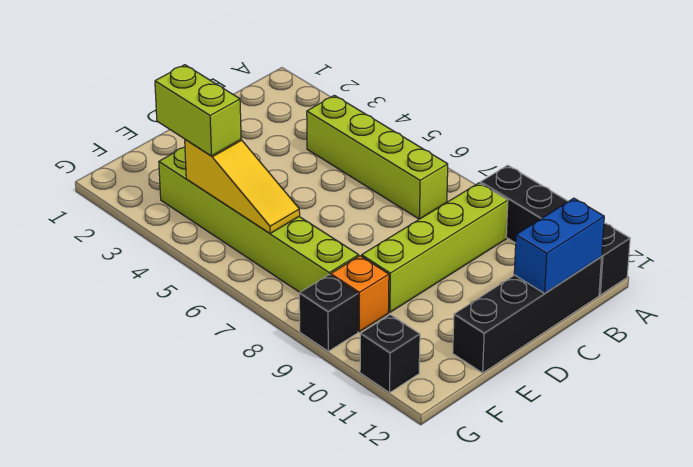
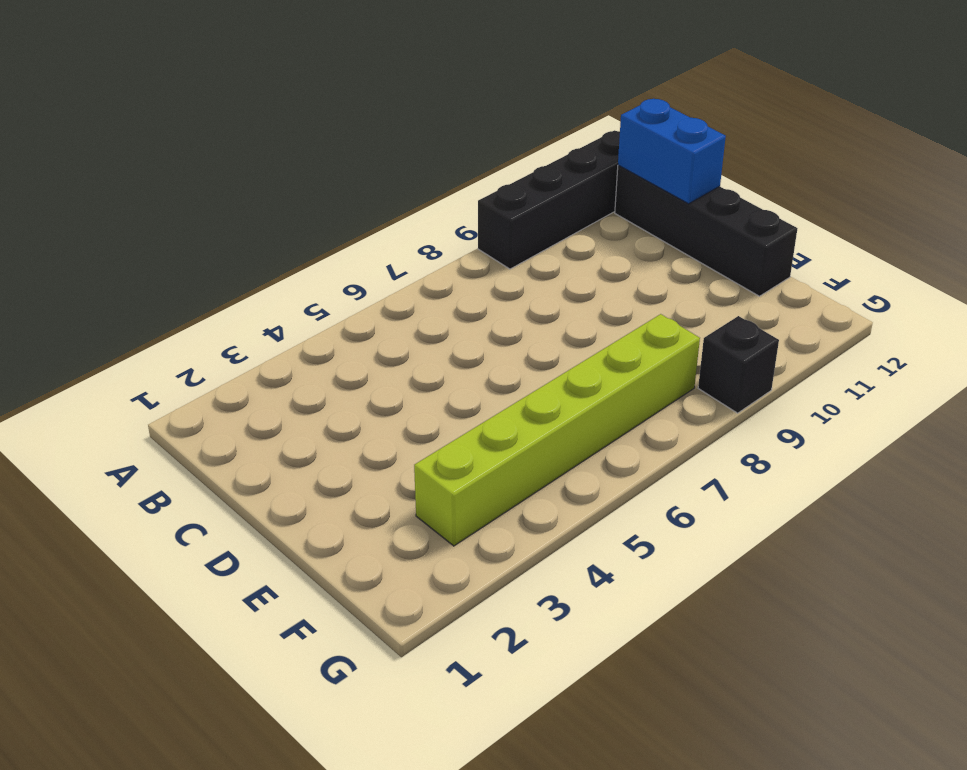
none -> lime 1x4 brick [307,95,448,219]
none -> lime 1x4 brick [362,183,508,312]

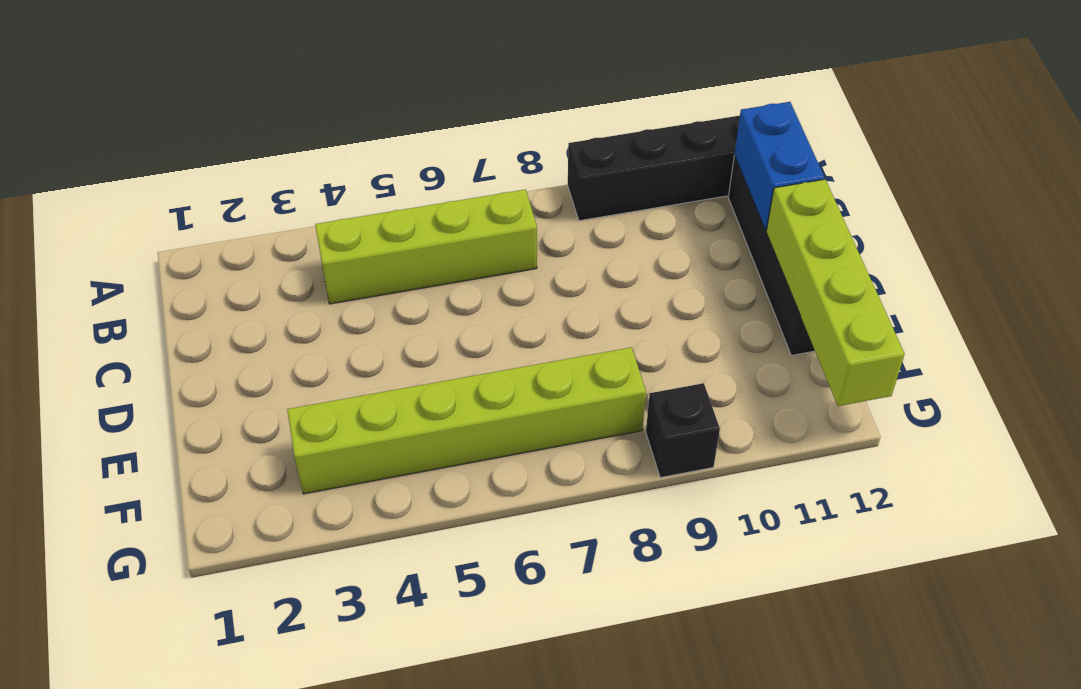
lime 1x4 brick [766,179,905,406] -> lime 1x4 brick moved to [362,183,508,312]
none -> orange 1x1 brick [331,256,389,332]
none -> black 1x1 brick [360,315,420,393]

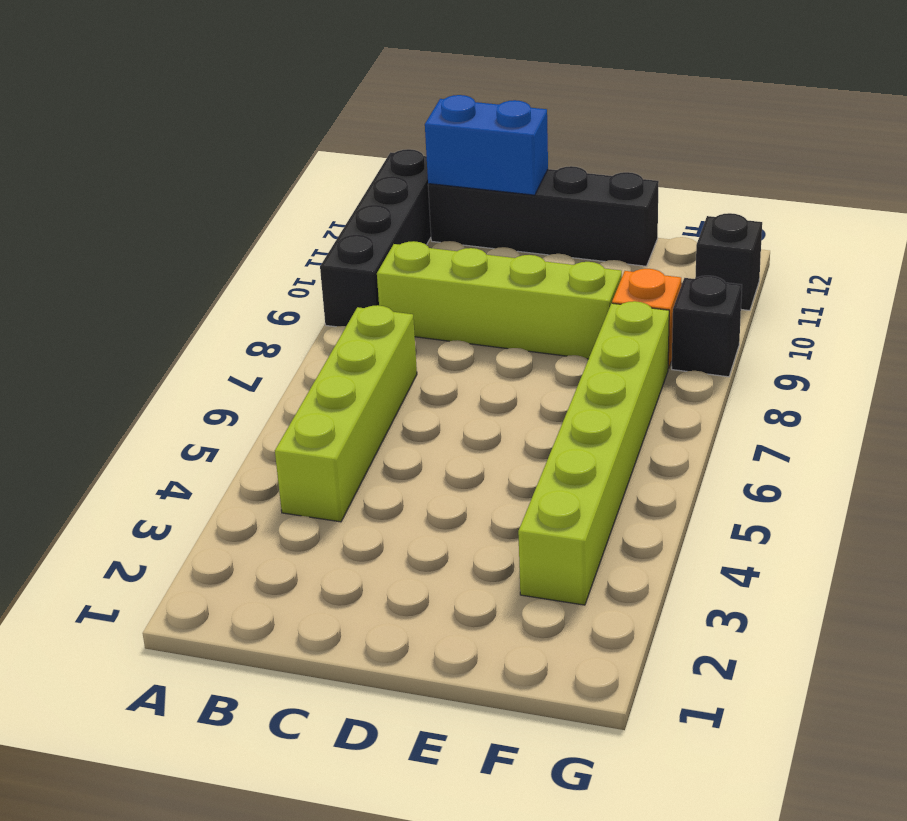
none -> yellow 1x3 slope [185,139,300,234]
none -> lime 1x2 brick [155,65,241,156]

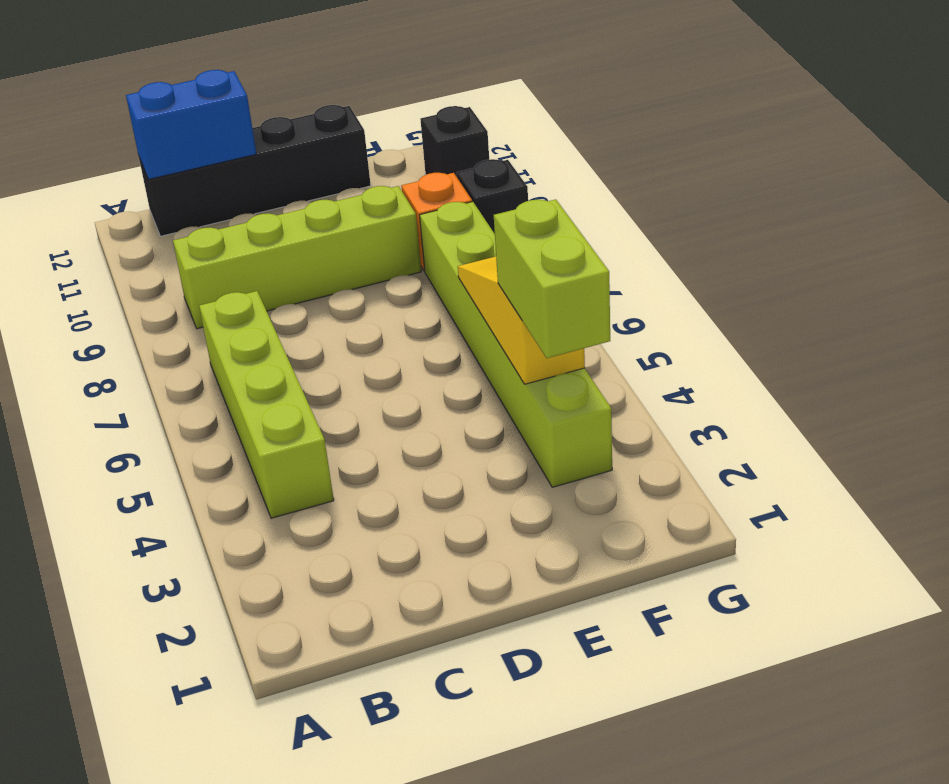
none -> black 1x4 brick [480,165,630,295]

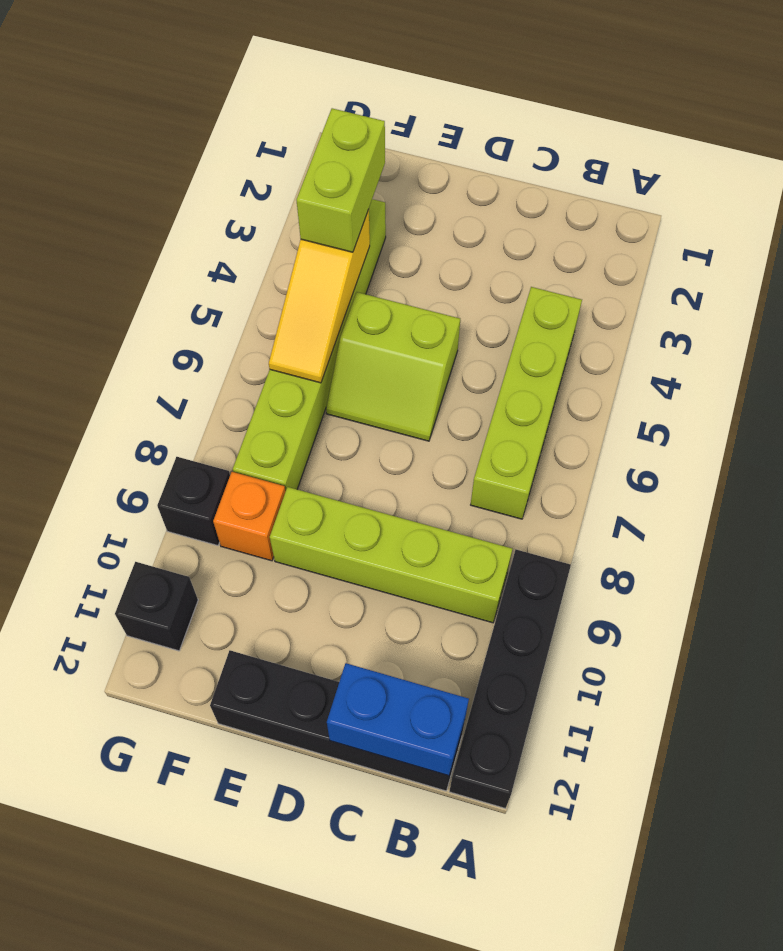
lime 2x2 slope [326,292,460,441] -> none

